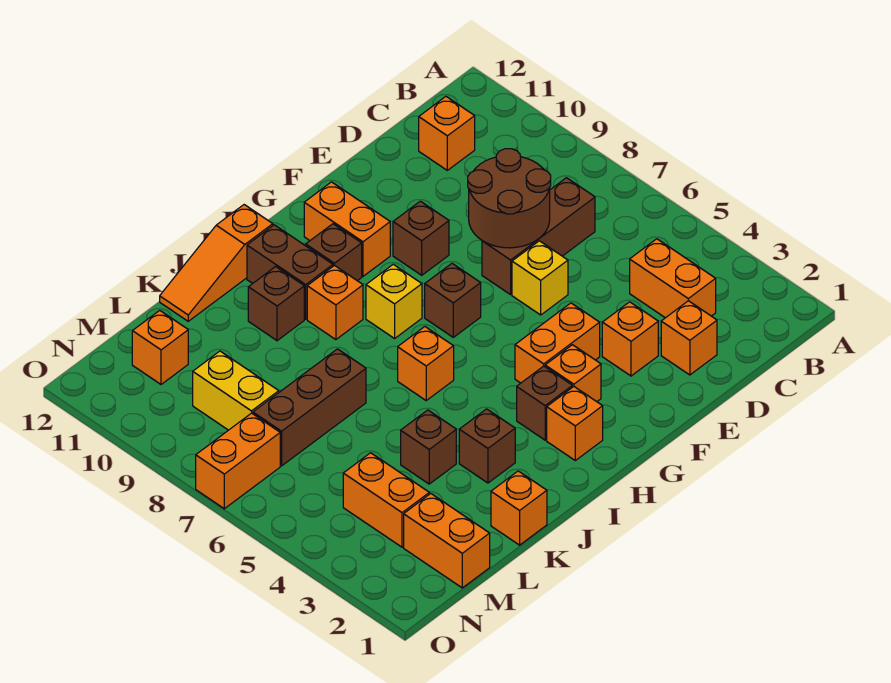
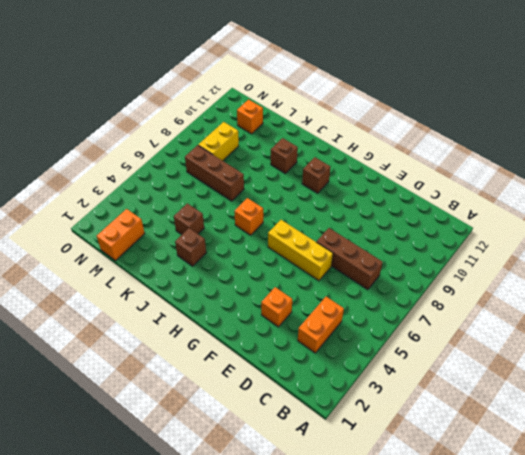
yellow 1x3 brick [268,220,333,281] -> yellow 1x1 brick [512,241,568,315]
none -> orange 1x1 brick [419,97,475,170]
none -> orange 1x1 brick [661,301,717,375]
none -> orange 1x2 brick [515,303,600,383]
none -> brown 1x1 brick [393,201,449,275]

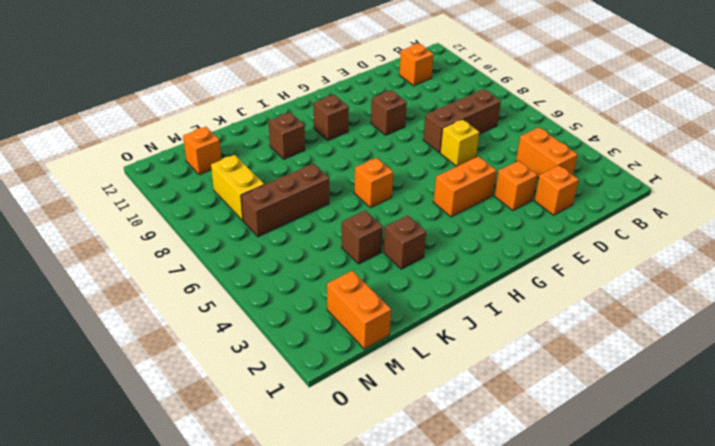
none -> orange 1x1 brick [545,345,601,402]
none -> brown 1x1 brick [425,264,481,337]
none -> orange 1x2 brick [304,182,390,276]
none -> orange 1x1 brick [547,387,603,460]

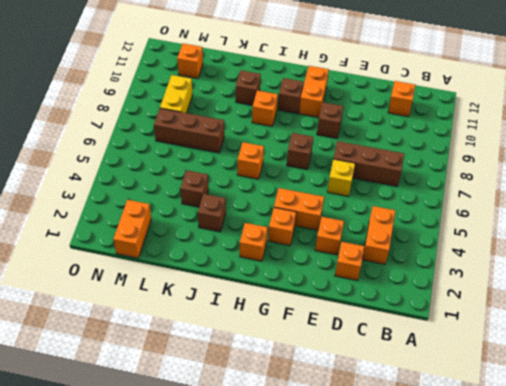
none -> brown 1x1 brick [517,366,572,440]
none -> yellow 1x1 brick [366,264,422,338]
none -> brown 1x2 brick [247,225,333,319]
none -> orange 1x3 slope [160,205,273,321]

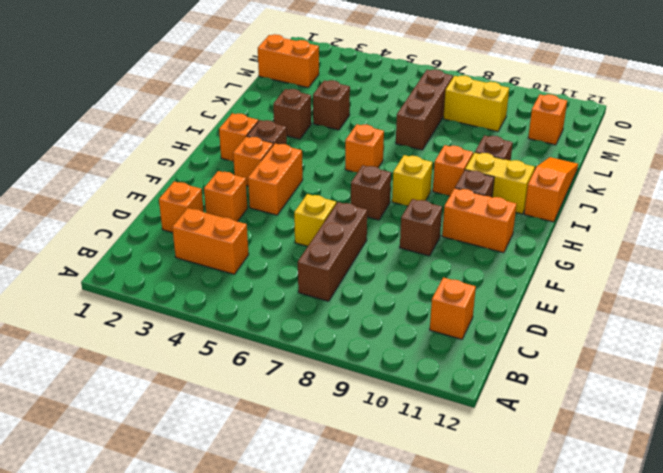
yellow 1x2 brick [465,152,535,214] -> brown 1x2 brick [247,225,333,319]
none -> orange 1x1 brick [491,471,547,545]
none -> orange 1x2 brick [343,453,429,547]
none -> orange 1x2 brick [196,413,280,509]
none -> brown 2x2 round brick [468,149,551,248]

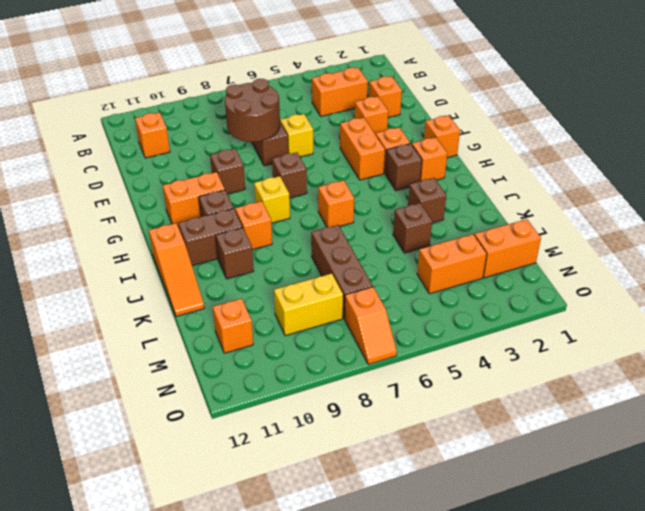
orange 1x1 brick [424,115,460,158] -> orange 1x1 brick moved to [491,471,547,545]
orange 1x2 slope [345,287,397,365] -> orange 1x2 brick [196,413,280,509]

